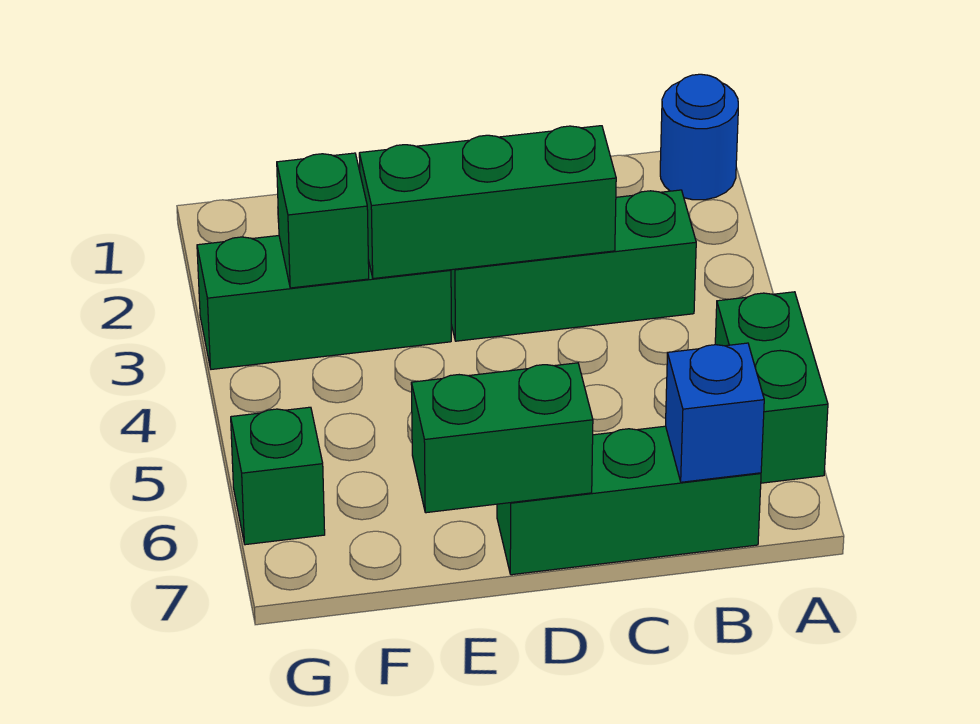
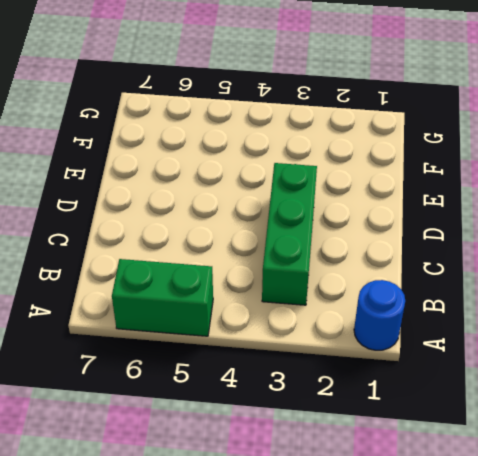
none -> green 1x3 brick [497,426,761,575]
none -> green 1x3 brick [197,236,451,369]

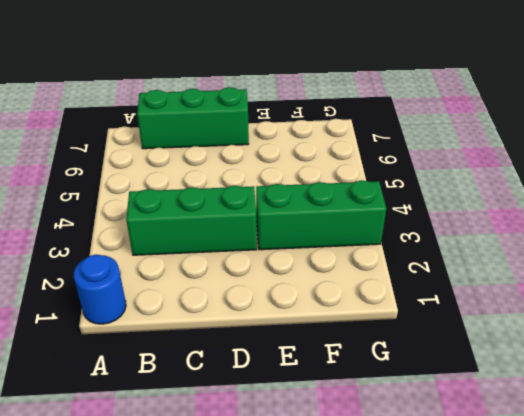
none -> green 1x2 brick [715,292,828,483]
none -> green 1x1 brick [231,407,325,545]

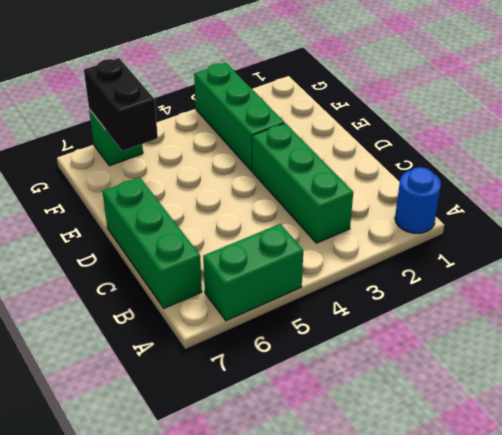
black 1x2 brick [84,58,158,151] -> none
none -> blue 1x1 brick [666,343,764,482]
none -> green 1x3 brick [359,126,616,279]

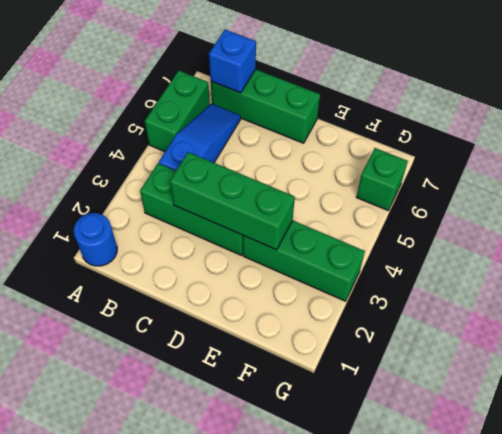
blue 1x3 slope [159,104,241,171] -> none
none -> green 1x2 brick [411,363,593,513]
none -> green 1x1 brick [277,153,369,288]

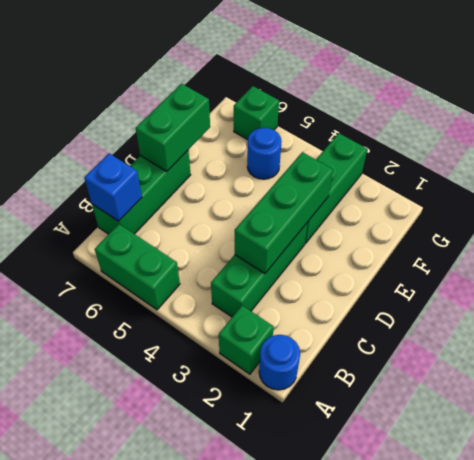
green 1x1 brick [219,306,274,374] -> green 1x1 brick moved to [277,153,369,288]
blue 1x1 round brick [247,128,281,179] -> none

